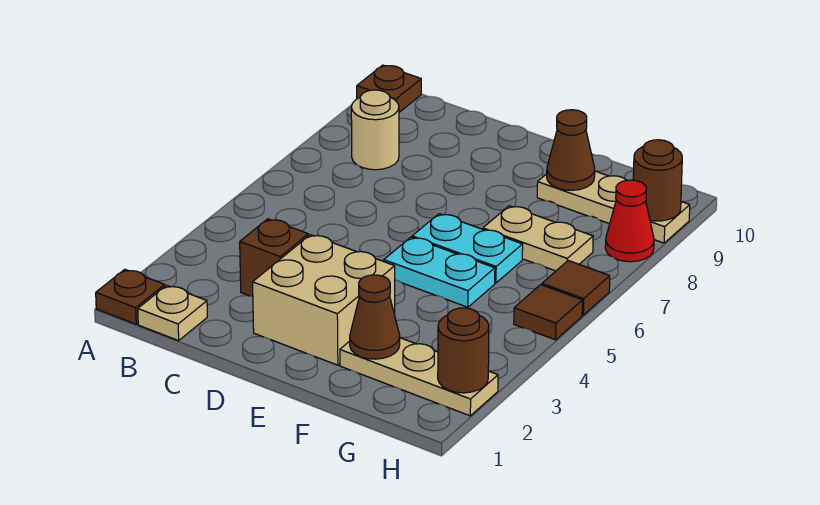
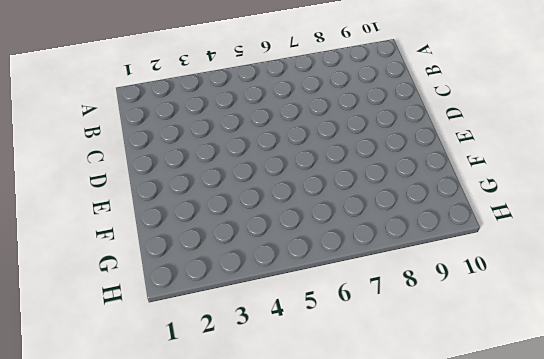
none -> brown 1x1 plate [96,270,165,324]
none -> brown 1x1 plate [357,65,421,112]
none -> tan 1x1 plate [138,285,207,341]

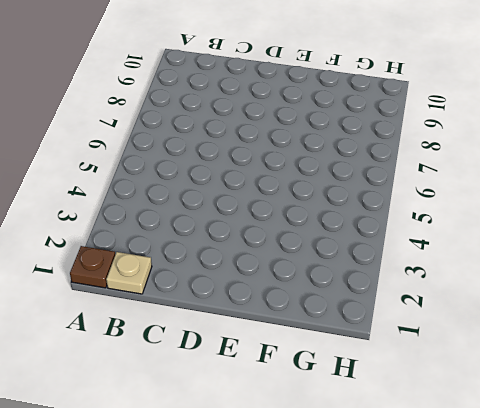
none -> brown 1x1 plate [357,65,421,112]
none -> tan 1x1 round brick [351,90,399,170]
none -> brown 1x1 brick [240,219,308,297]

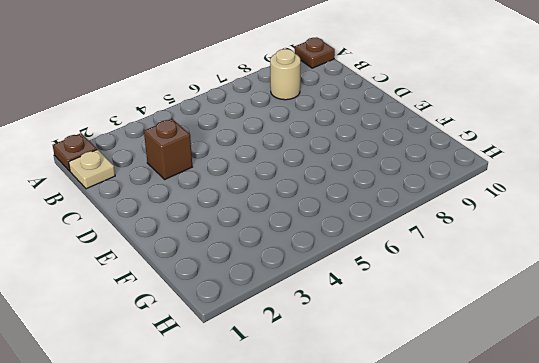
none -> tan 2x2 brick [253,235,395,365]
none -> cyan 1x2 plate [384,237,495,307]
none -> cyan 1x2 plate [412,214,523,283]

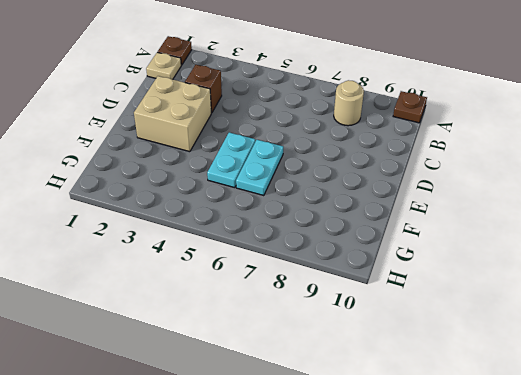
none -> tan 1x3 plate [340,338,498,416]
none -> tan 1x2 plate [483,206,593,271]
none -> tan 1x3 plate [537,171,690,243]

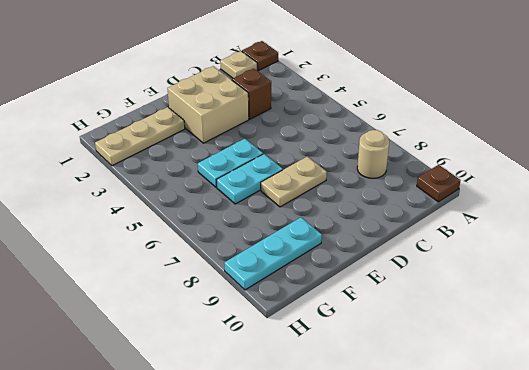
tan 1x2 plate [261,156,327,207] -> tan 1x2 plate moved to [483,206,593,271]
cyan 1x3 plate [224,217,322,290] -> tan 1x3 plate [537,171,690,243]
none -> brown 1x1 tile [514,285,582,340]
none -> brown 1x1 tile [542,261,610,315]
none -> red 1x1 cone [605,180,654,262]

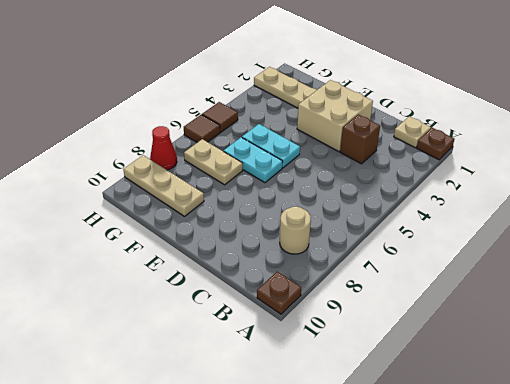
none -> brown 1x1 cone [350,275,400,359]
none -> brown 1x1 cone [547,110,595,190]
none -> brown 1x1 round brick [438,308,489,393]

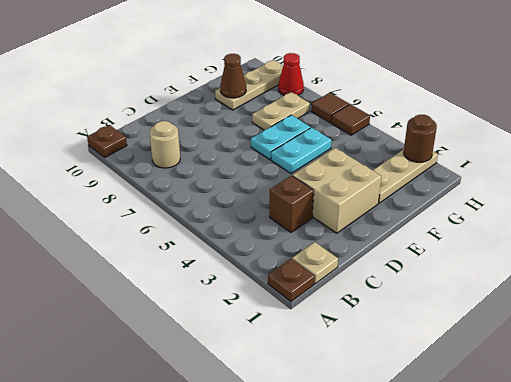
none -> brown 1x1 cone [350,275,400,359]
none -> brown 1x1 round brick [633,140,682,221]

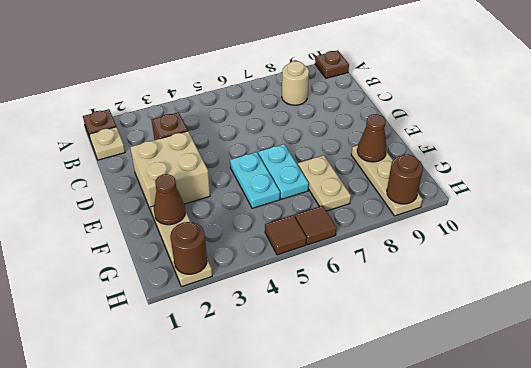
none -> red 1x1 cone [605,180,654,262]

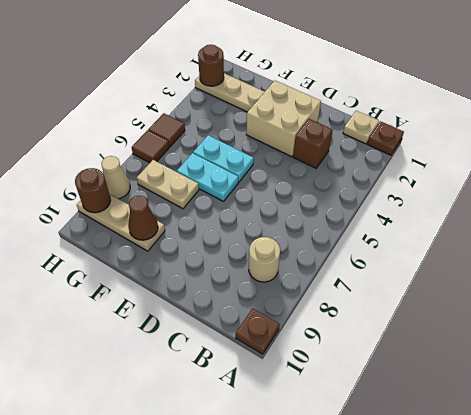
tan 1x1 cone [101,156,130,199] -> red 1x1 cone [605,180,654,262]
none -> brown 1x1 cone [350,275,400,359]

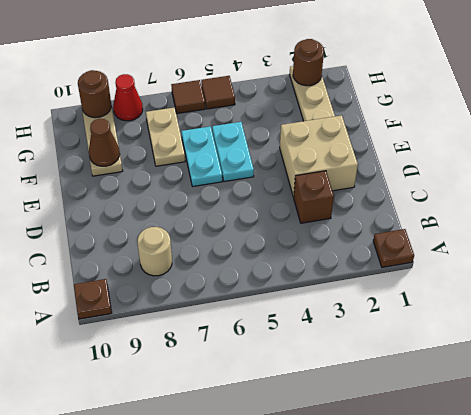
none -> tan 1x1 plate [138,285,207,341]
none -> brown 1x1 cone [350,275,400,359]

